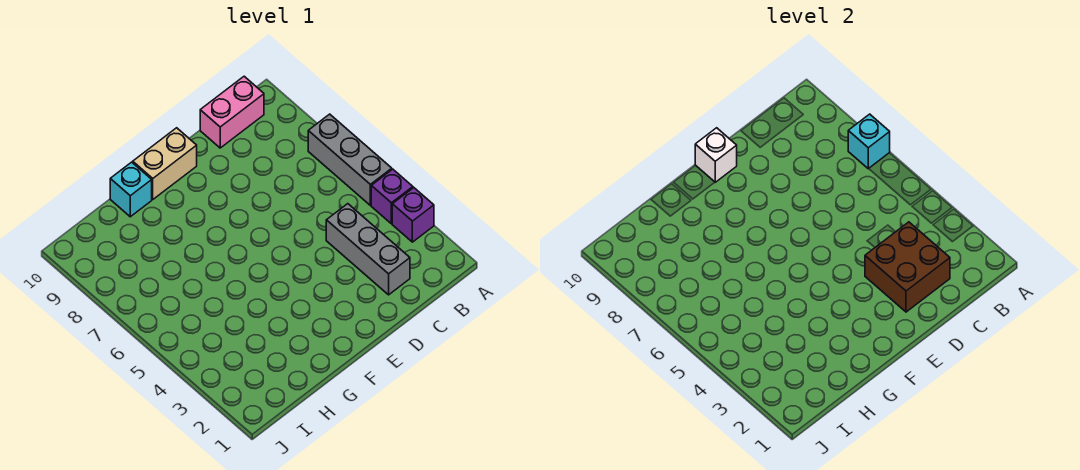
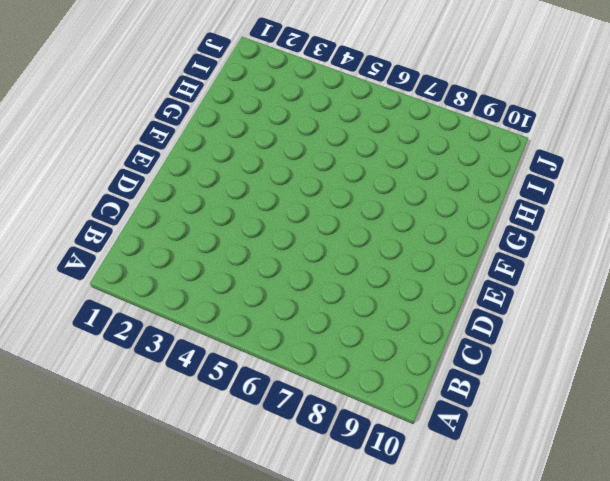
none -> purple 1x1 brick [392,188,434,242]
none -> purple 1x1 brick [371,169,413,224]

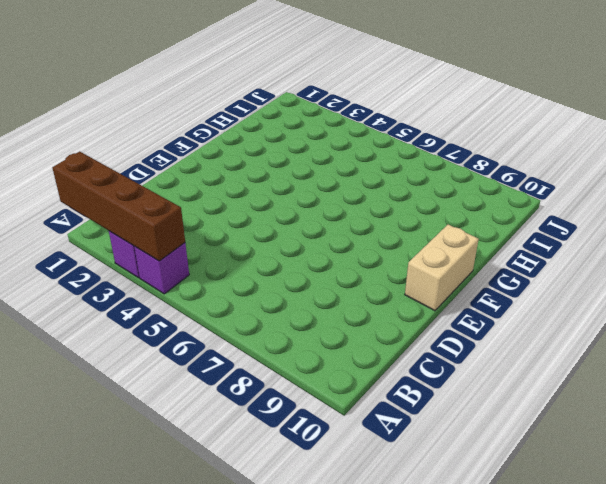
brown 1x4 brick [53,151,185,261] -> none
none -> grey 1x3 brick [308,114,392,205]
none -> pink 1x2 brick [200,76,264,148]

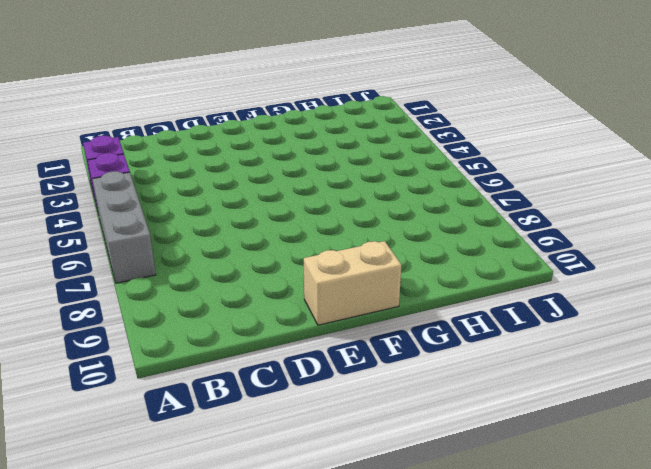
none -> pink 1x2 brick [200,76,264,148]
none -> grey 1x3 brick [326,204,410,295]

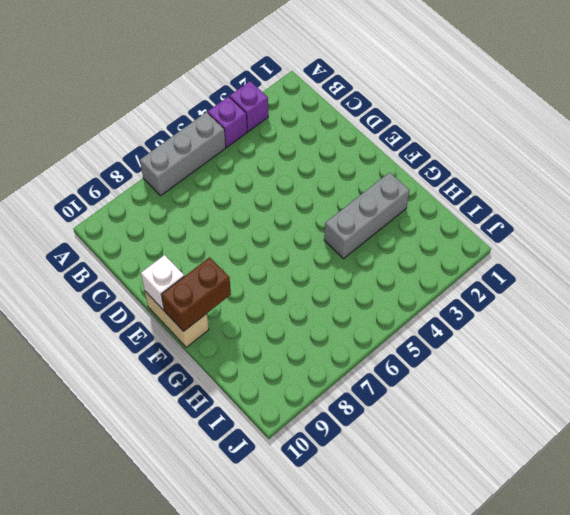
brown 1x2 brick [161,257,231,331] -> none
grey 1x3 brick [324,172,409,259] -> grey 1x3 brick moved to [326,204,410,295]
none -> pink 1x2 brick [200,76,264,148]
none -> cyan 1x1 brick [110,162,152,217]

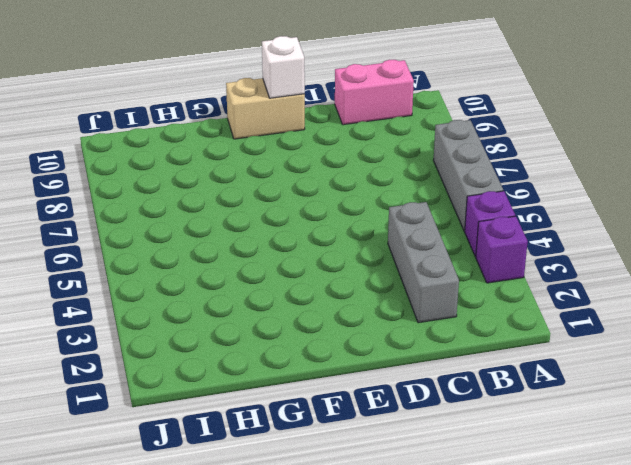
none -> cyan 1x1 brick [110,162,152,217]
none -> cyan 1x1 brick [848,114,890,169]

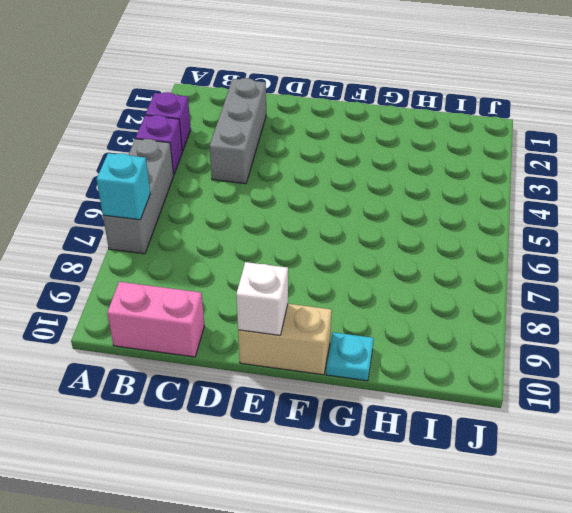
cyan 1x1 plate [326,332,374,381] -> cyan 1x1 brick [110,162,152,217]
none -> brown 2x2 brick [865,222,950,312]

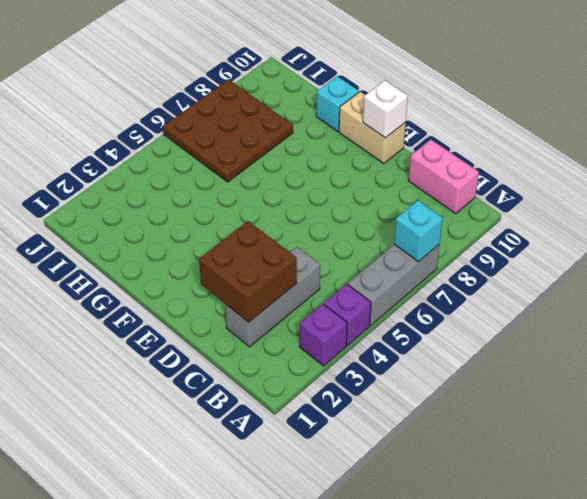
brown 3x3 plate [163,80,293,182] -> none

